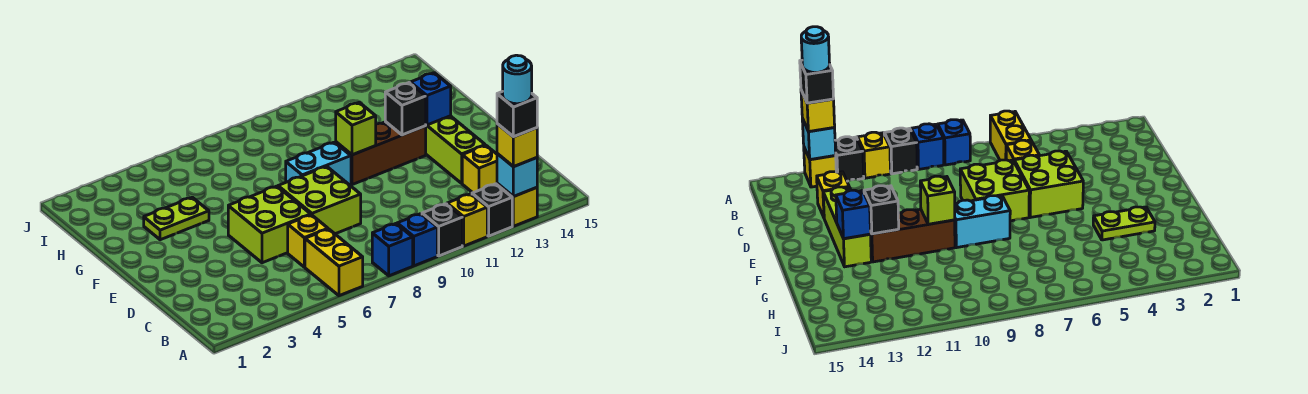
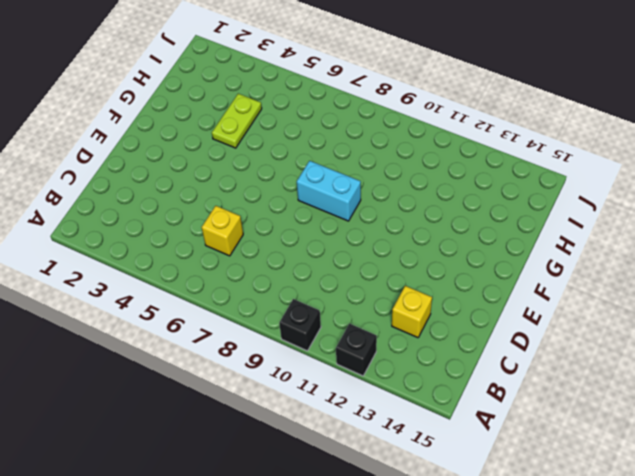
lime 1x2 plate [212,94,262,148] -> lime 1x2 plate turned to [144,197,209,240]
none -> yellow 1x2 brick [305,229,363,296]
none -> blue 1x1 brick [372,224,413,276]
none -> blue 1x1 brick [397,214,437,266]

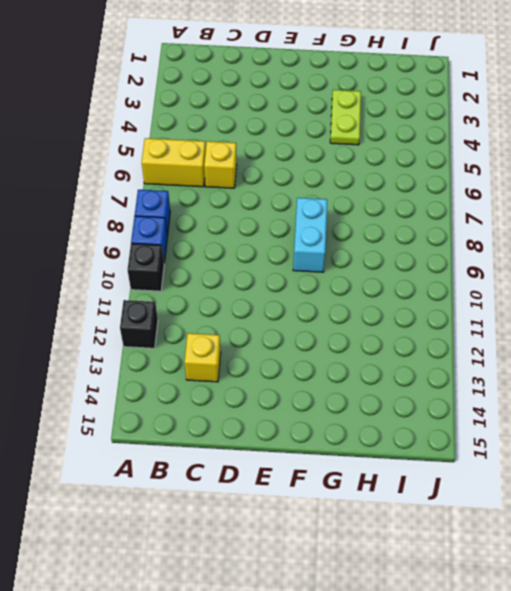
none -> yellow 1x1 brick [447,194,487,246]
none -> yellow 1x1 brick [497,184,537,226]
none -> lime 2x2 brick [228,186,311,263]

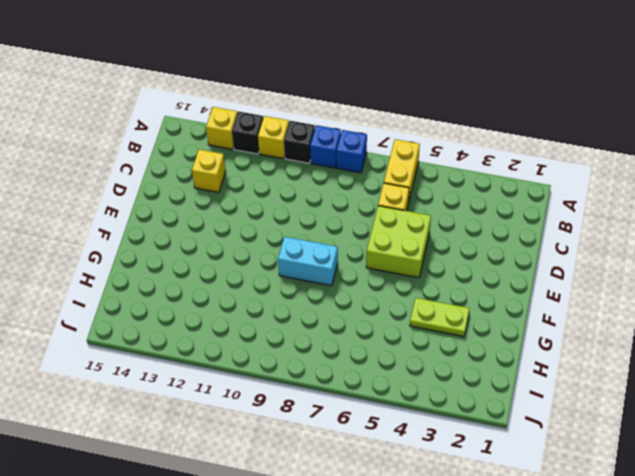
none -> lime 2x2 brick [278,166,361,234]
none -> lime 1x3 brick [426,116,485,183]
none -> brown 1x3 brick [336,122,426,185]

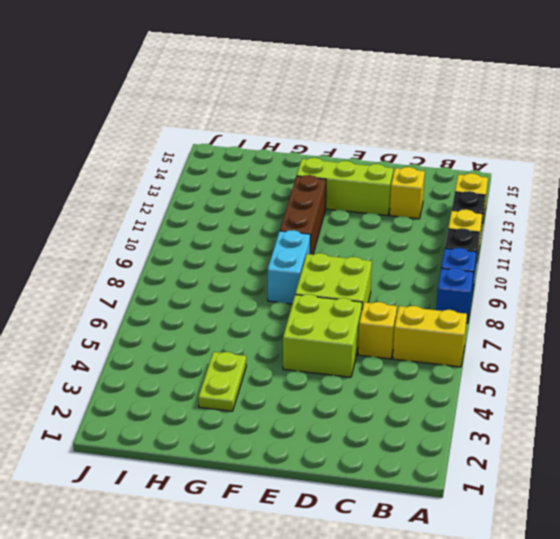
none -> cyan 1x1 brick [497,154,537,197]
none -> lime 1x1 brick [336,102,376,155]
none -> black 1x1 brick [385,83,426,135]

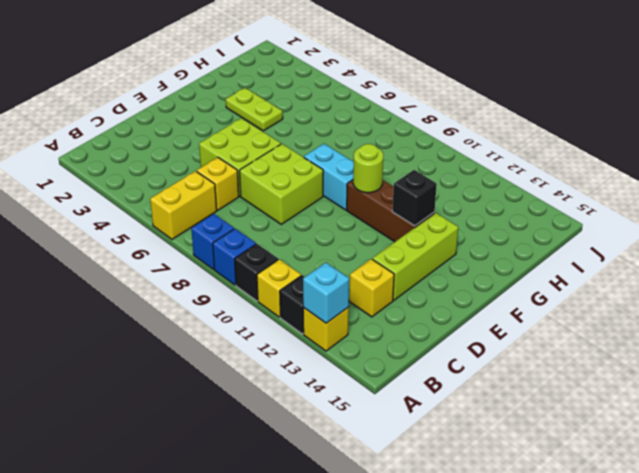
lime 1x1 round brick [353,144,383,193] -> lime 1x1 brick [336,102,376,155]
none -> blue 1x1 brick [410,73,451,125]
none -> yellow 1x1 brick [497,124,537,167]
none -> black 1x1 brick [497,91,537,137]

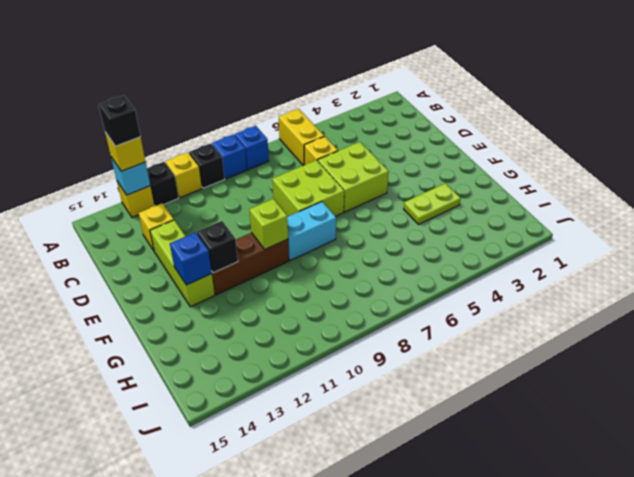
none -> cyan 1x1 round brick [503,55,532,104]

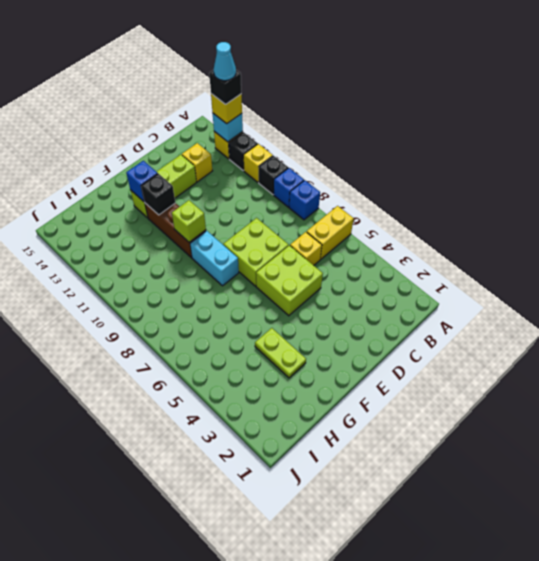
cyan 1x1 cone [214,42,236,81] -> cyan 1x1 round brick [503,55,532,104]

